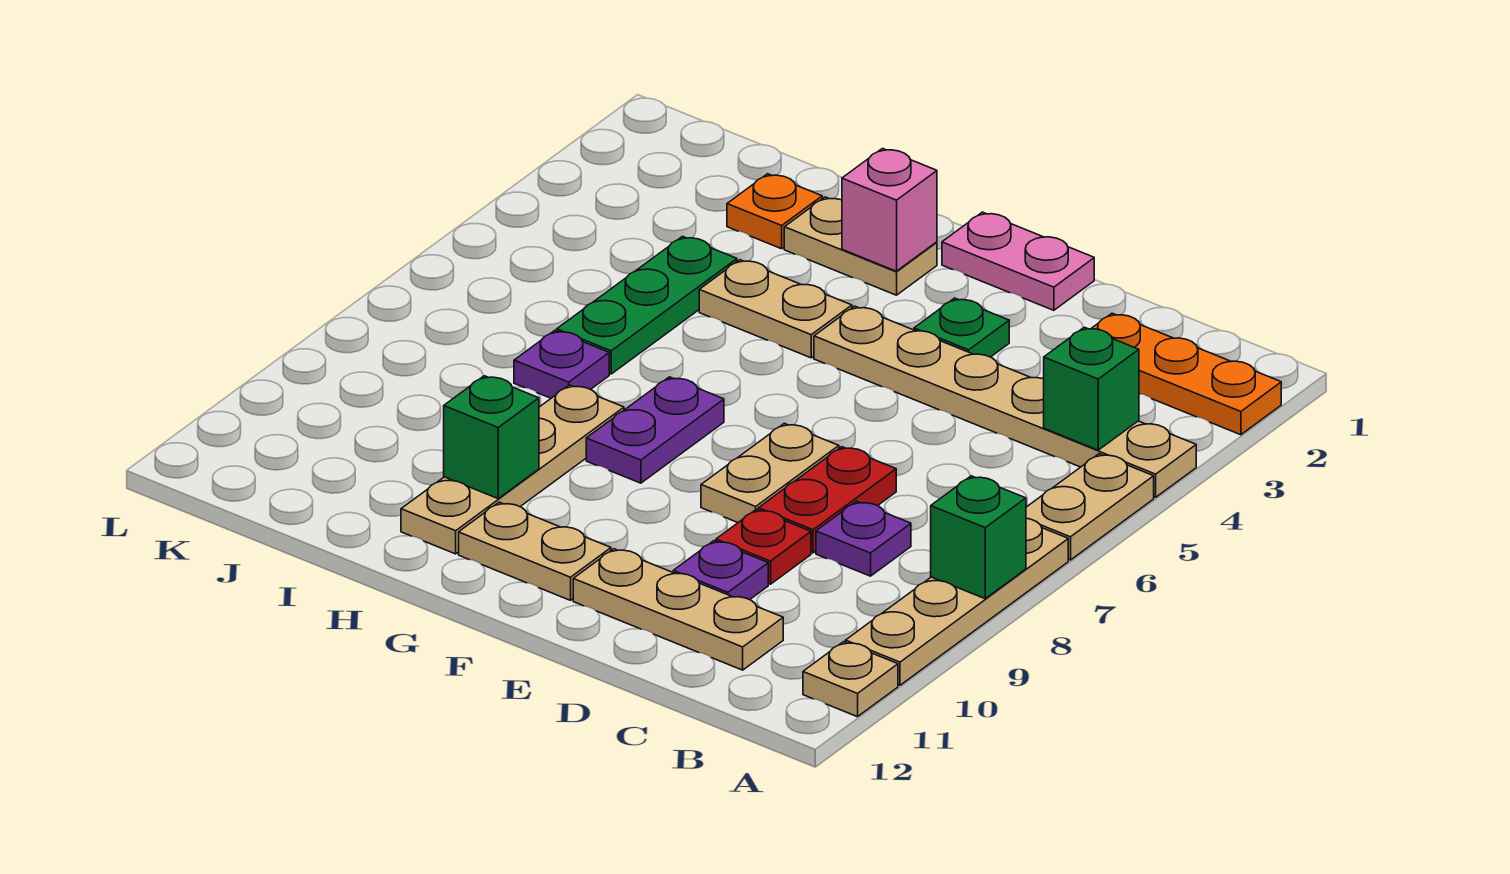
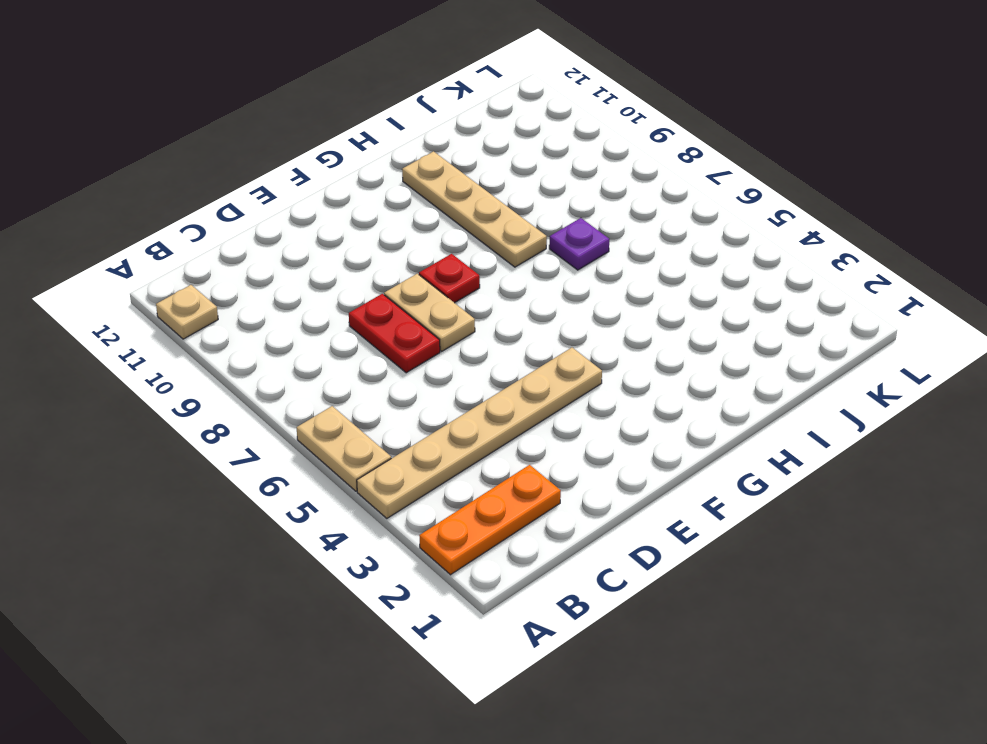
red 1x1 plate [419,254,480,303] -> red 1x1 plate moved to [716,509,811,584]
none -> tan 1x4 plate [845,519,1068,685]
none -> purple 1x1 plate [816,501,911,576]
none -> tan 1x3 plate [573,549,783,670]

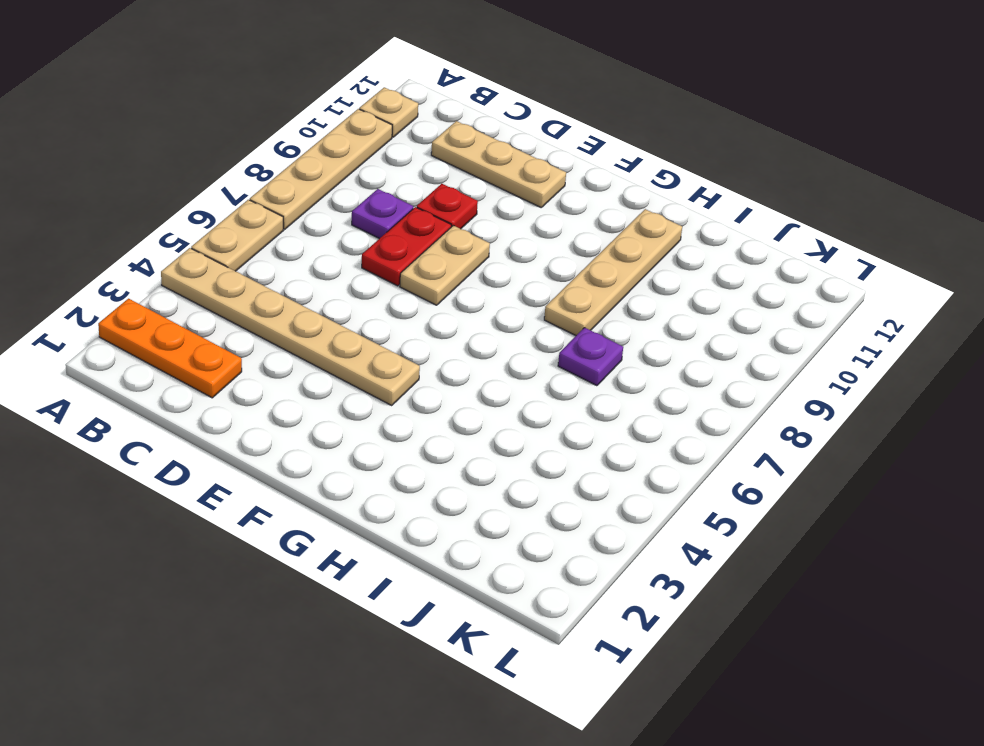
none -> purple 1x1 plate [673,541,768,600]
none -> pink 1x2 plate [942,212,1094,310]
none -> green 1x1 plate [914,298,1009,357]

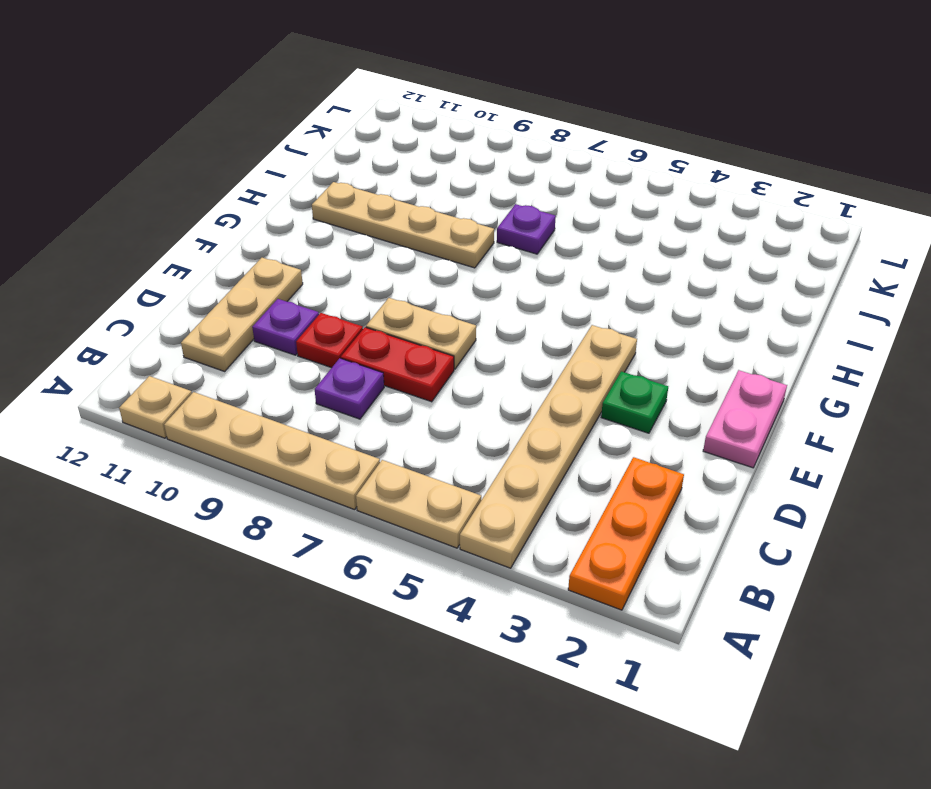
none -> tan 1x2 plate [459,502,611,600]
none -> tan 1x2 plate [784,197,937,295]
none -> tan 1x2 plate [699,260,852,358]

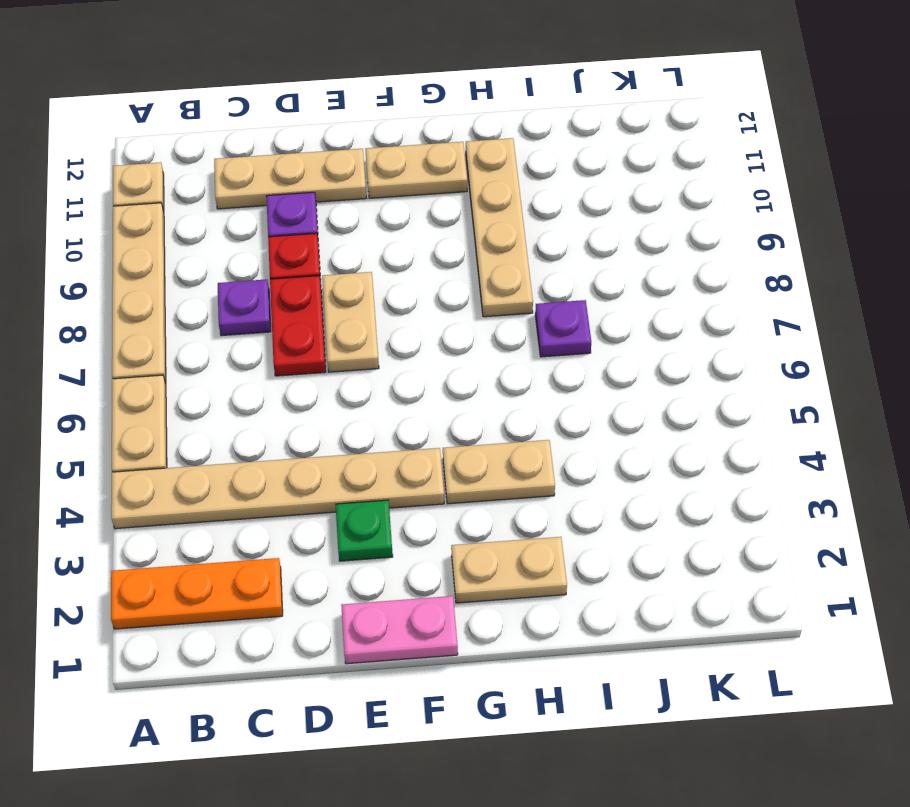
none -> purple 1x2 plate [586,377,724,483]
none -> orange 1x1 plate [727,174,822,249]
none -> green 1x3 plate [557,237,737,374]

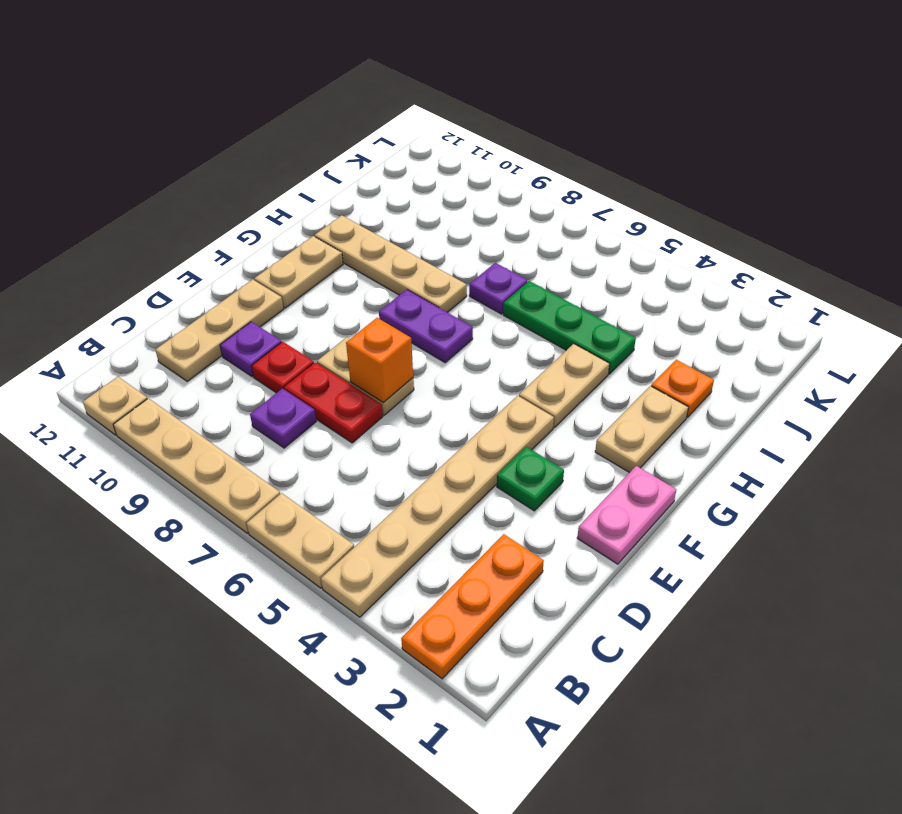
orange 1x1 brick [346,318,413,403] -> none
none -> green 1x1 brick [931,476,1026,599]
none -> green 1x1 brick [1044,327,1139,450]
none -> pink 1x1 brick [842,149,937,271]

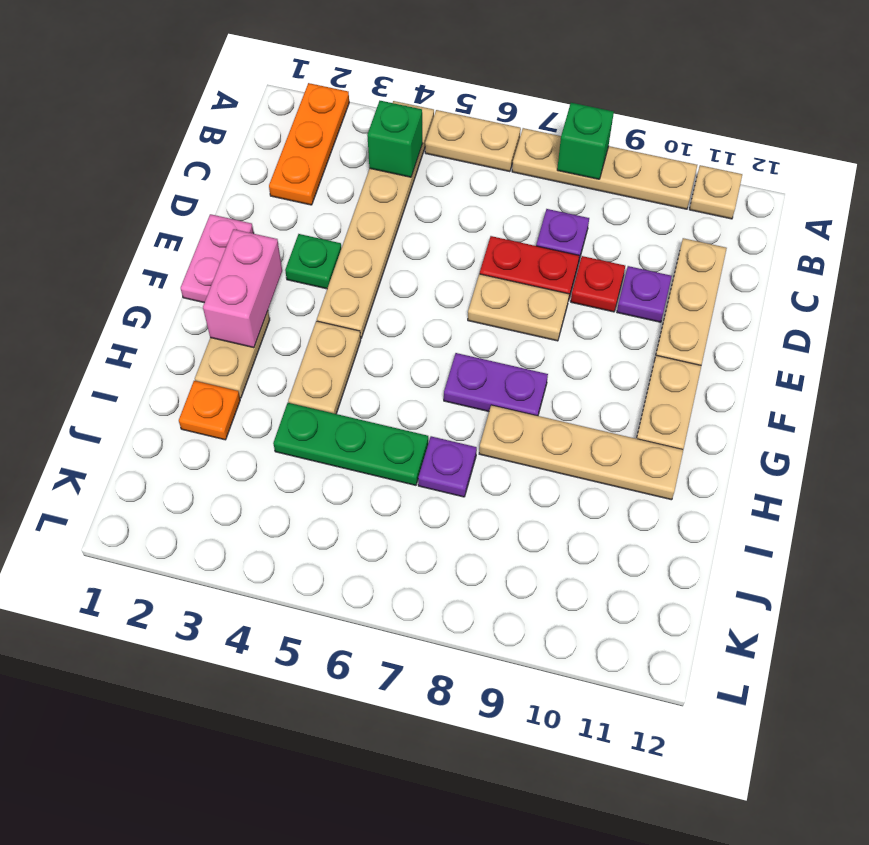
pink 1x2 brick [203,229,282,348] -> pink 1x1 brick [842,149,937,271]
none -> green 1x1 brick [444,376,539,498]

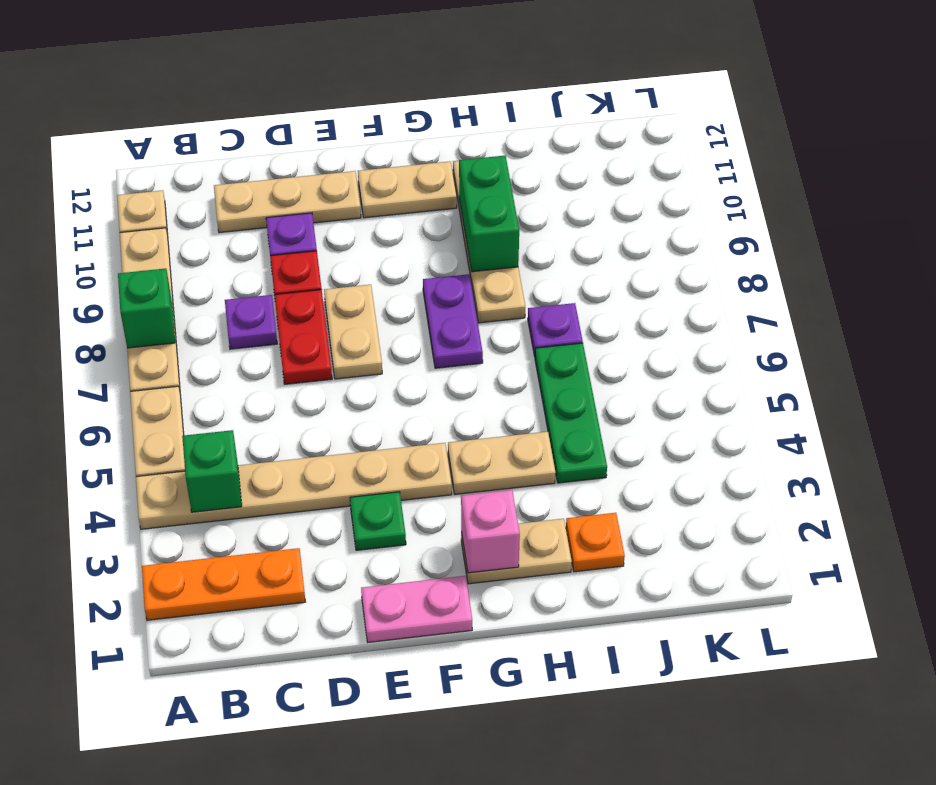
green 1x2 brick [459,156,519,272] -> green 1x1 brick [444,376,539,498]

